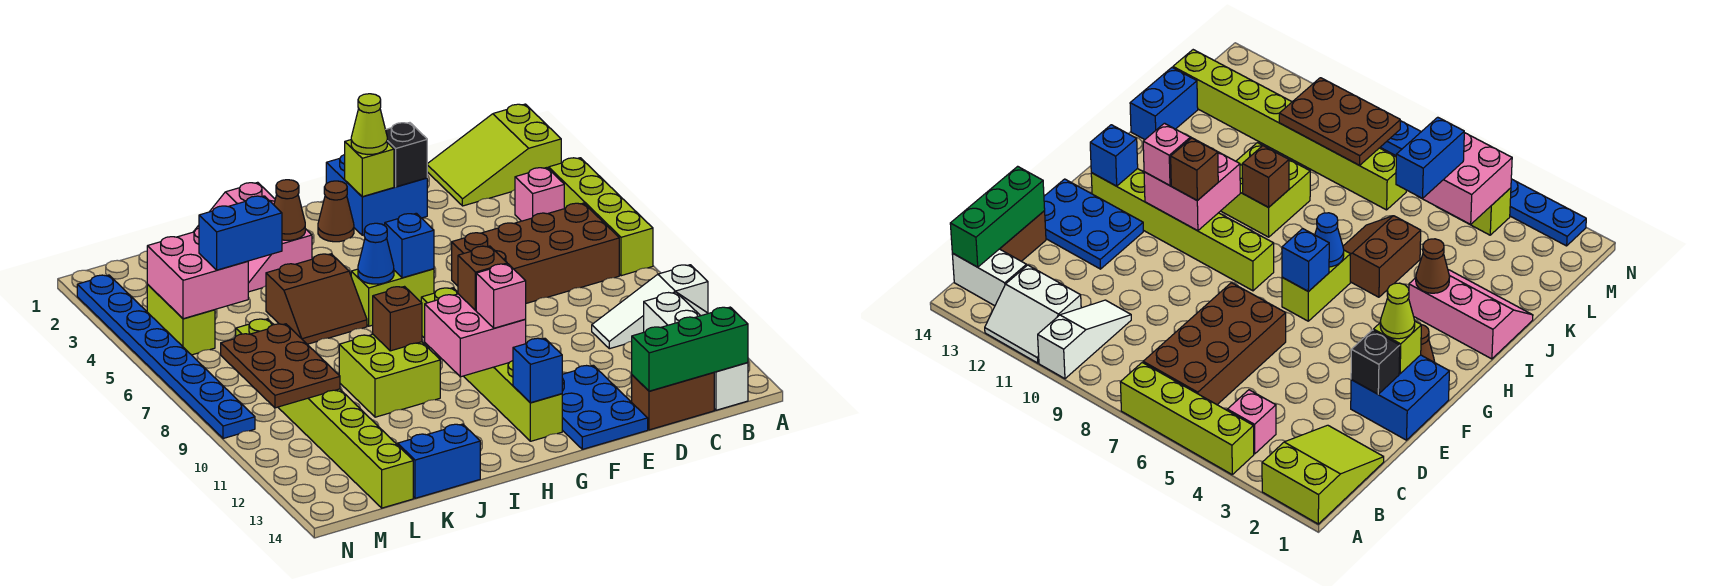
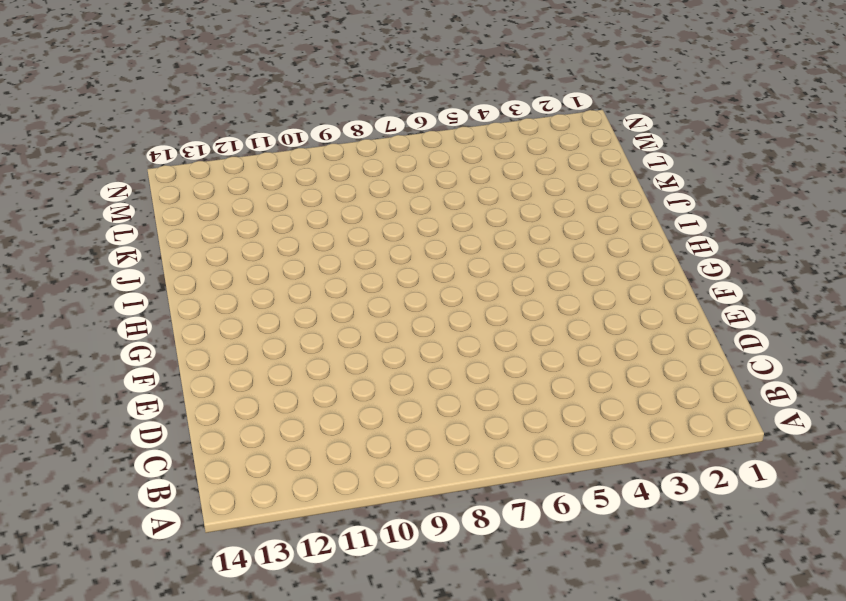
none -> lime 2x3 slope [427,104,561,206]
none -> lime 1x4 brick [549,158,653,276]
none -> white 1x3 slope [592,265,708,349]
none -> white 2x2 slope [644,292,708,332]

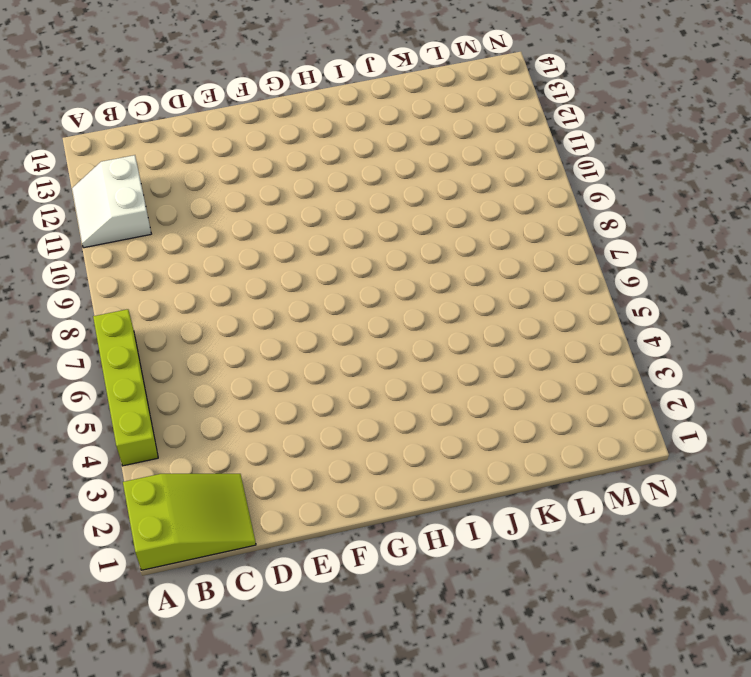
none -> white 1x3 slope [592,265,708,349]
none -> pink 1x1 brick [515,168,564,221]
none -> brown 2x4 brick [452,203,619,303]
none -> white 1x2 brick [714,363,748,410]

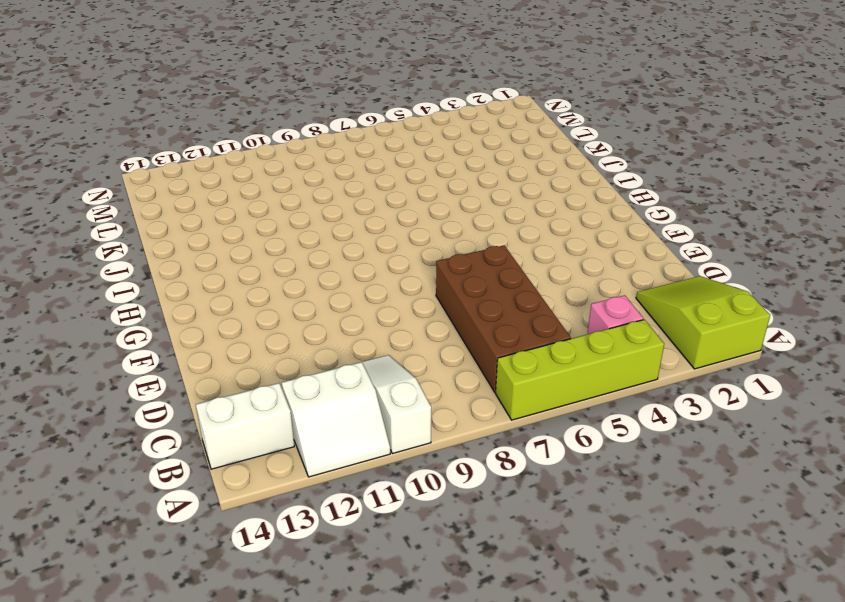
none -> brown 1x2 brick [632,373,714,430]
none -> blue 2x2 brick [326,154,427,235]
none -> blue 2x3 plate [562,365,648,449]
none -> brown 1x1 cone [318,181,354,242]

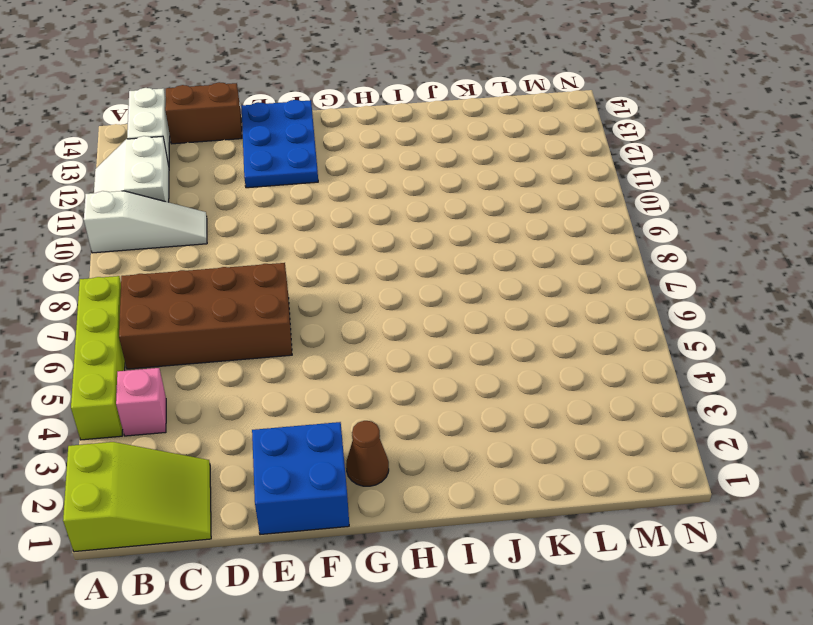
none -> lime 1x2 brick [351,269,434,326]
none -> lime 1x6 brick [421,288,562,441]
none -> pink 2x3 slope [194,182,312,292]
none -> brown 2x2 slope [266,254,367,344]

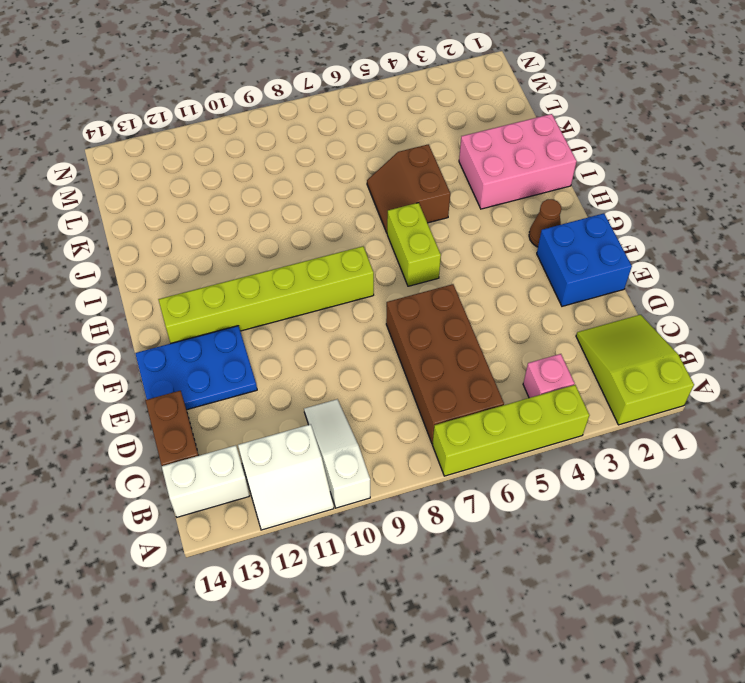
pink 2x3 brick [459,114,577,209] -> pink 2x3 slope [194,182,312,292]
none -> lime 2x2 brick [339,334,440,417]
none -> blue 1x2 brick [398,424,480,498]
none -> lime 1x8 brick [236,319,413,508]
none -> lime 1x2 brick [147,285,215,355]

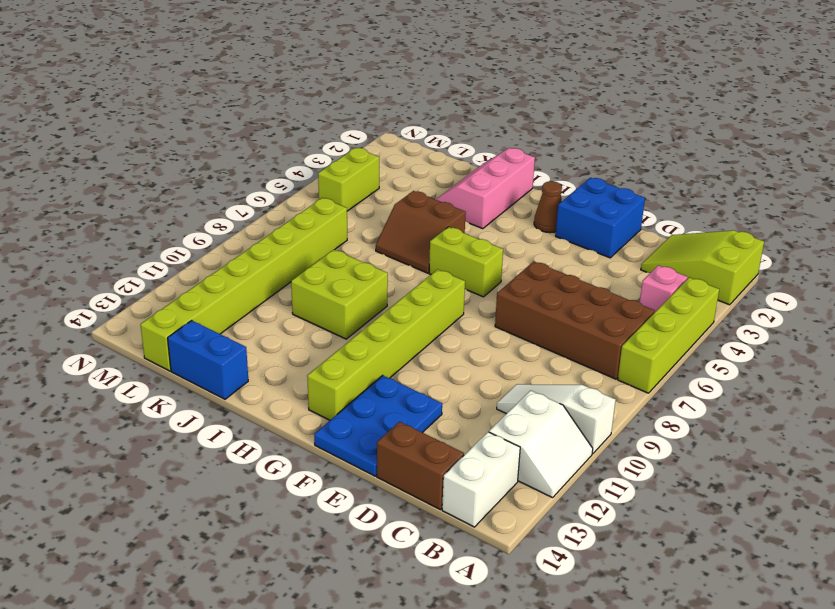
none -> blue 1x8 plate [77,275,255,439]
none -> green 1x3 brick [632,307,748,391]
none -> black 1x1 brick [386,123,427,187]
none -> lime 1x1 brick [345,140,394,197]

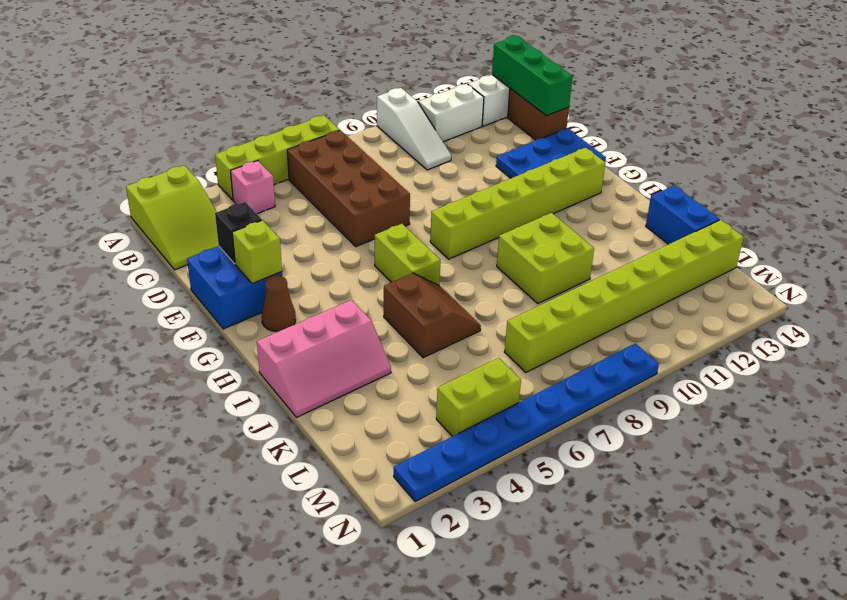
none -> blue 1x1 brick [385,213,434,278]
none -> pink 2x2 brick [425,294,526,377]
none -> blue 1x1 brick [513,338,562,403]
none -> blue 1x1 cone [358,223,394,284]

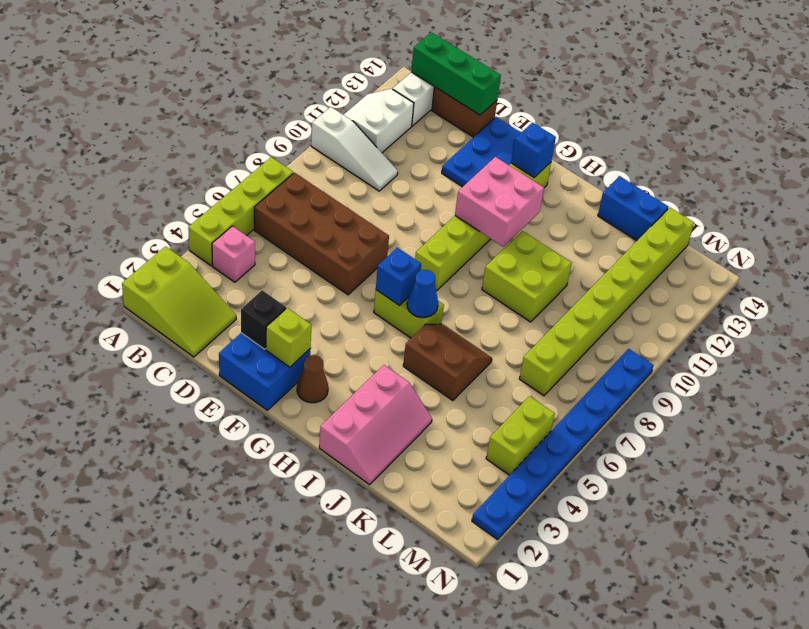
none -> brown 1x1 cone [274,180,305,240]
none -> brown 1x1 brick [373,287,422,351]
none -> pink 2x2 brick [147,228,248,319]
none -> brown 2x3 plate [221,324,340,408]

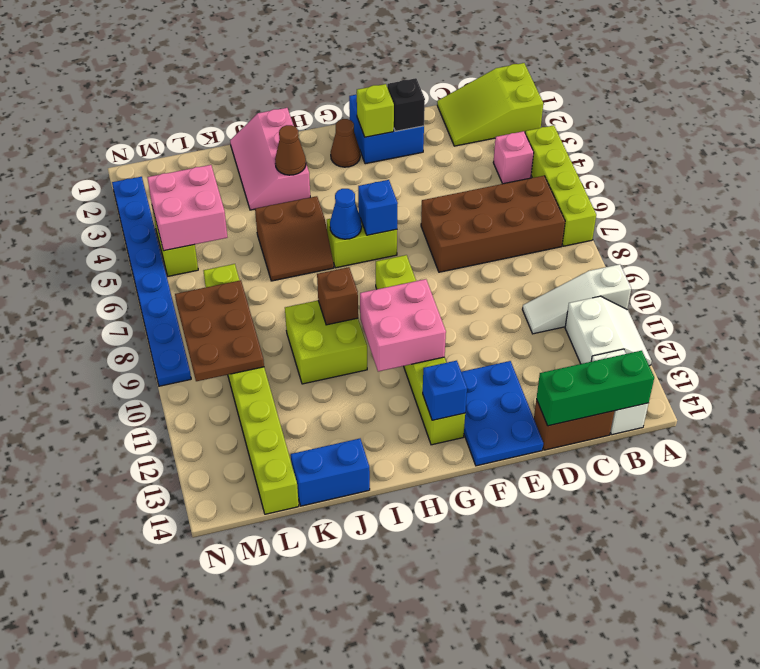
none -> lime 1x1 cone [351,94,387,155]
none -> brown 1x1 brick [458,246,507,310]
none -> pink 1x1 brick [476,264,526,328]
none -> blue 1x2 brick [199,196,282,270]

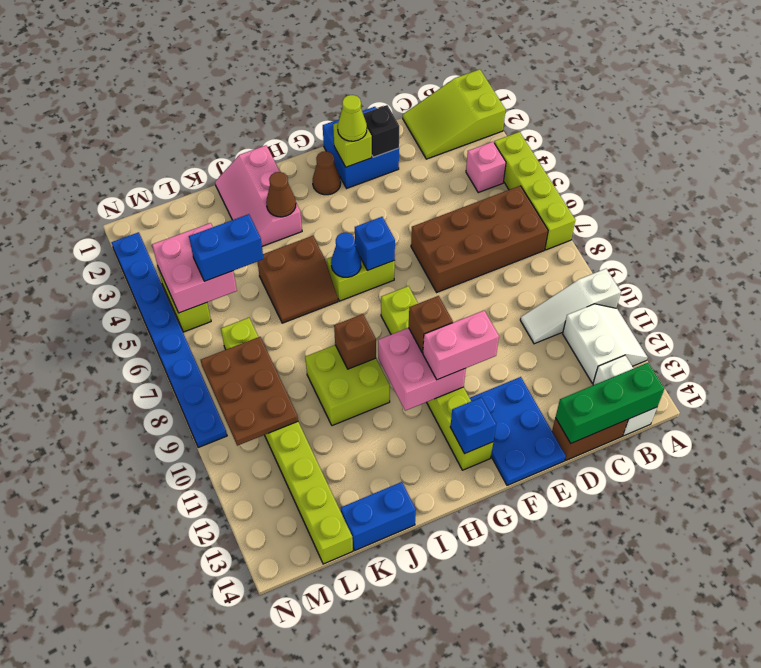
pink 1x2 brick [423,311,499,380] -> pink 1x1 brick [476,264,526,328]

